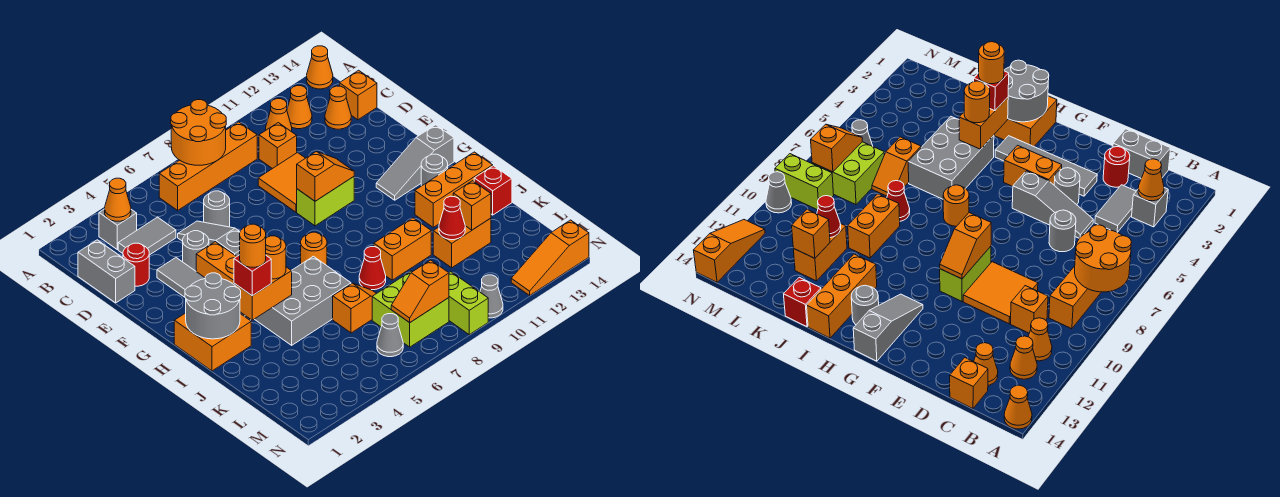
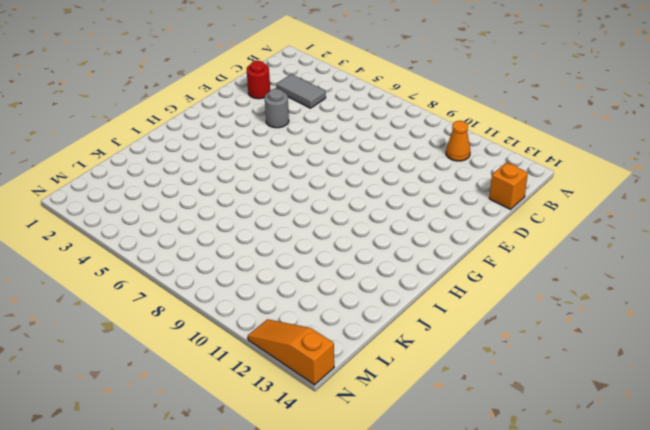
none -> orange 1x1 cone [307,46,333,89]
none -> grey 1x1 brick [99,209,137,250]
none -> orange 1x4 brick [159,122,257,210]
none -> orange 1x1 cone [287,86,312,129]

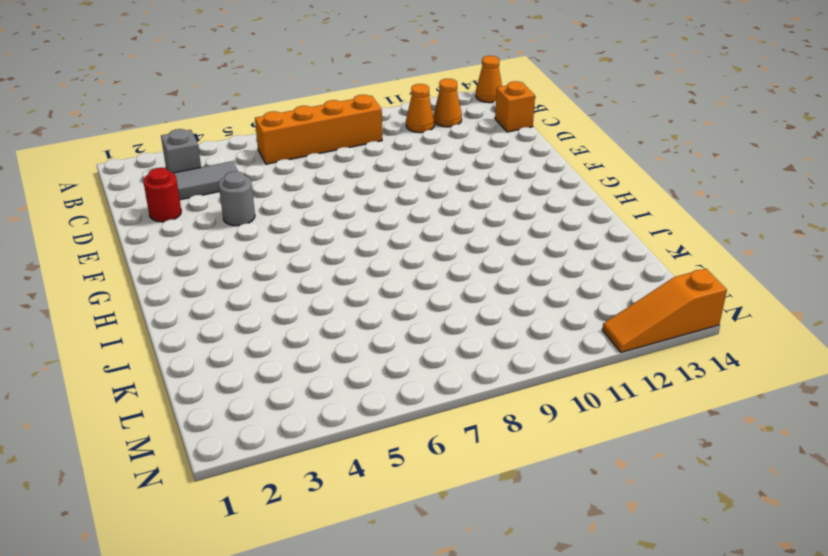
none -> grey 1x2 brick [78,240,135,303]
none -> orange 1x1 brick [259,123,297,169]
none -> orange 1x1 cone [325,86,351,129]
none -> grey 1x3 slope [178,221,240,256]

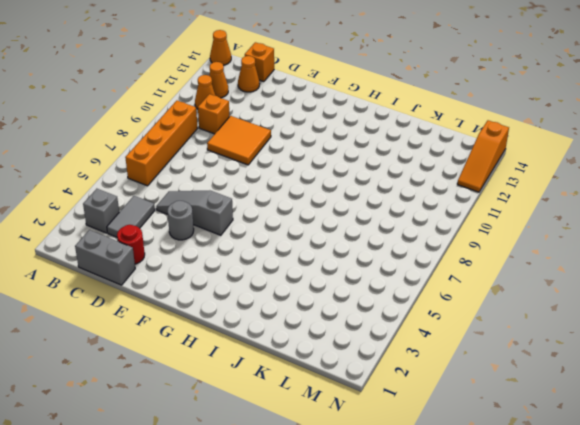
none -> grey 1x1 round brick [204,191,230,227]
none -> grey 1x4 tile [157,258,251,320]
none -> orange 1x2 brick [196,242,237,284]
none -> lime 1x2 brick [297,177,354,226]

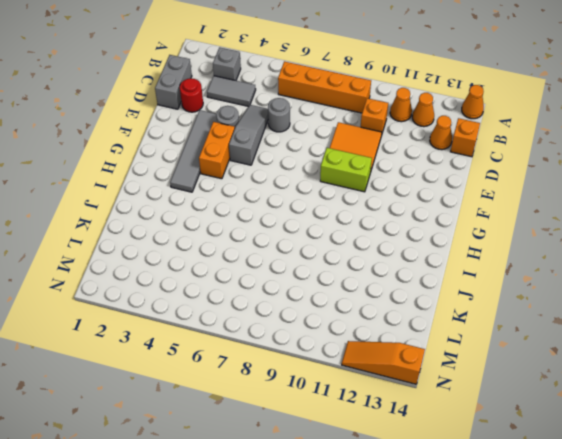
none -> grey 1x3 slope [376,125,454,200]
none -> orange 2x2 brick [174,313,251,371]
none -> orange 1x1 round brick [301,232,327,265]
none -> grey 1x1 round brick [421,154,448,186]

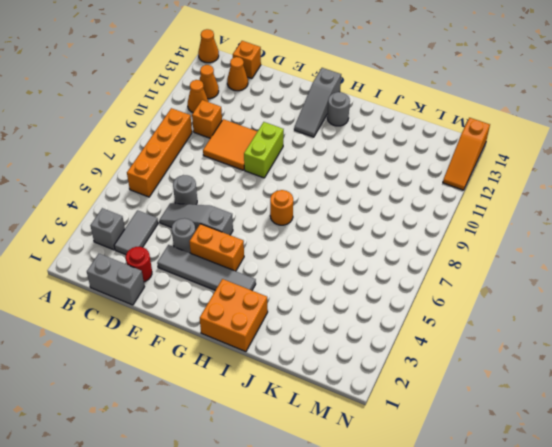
none -> grey 2x3 brick [255,256,351,345]
none -> orange 1x3 brick [415,152,493,227]
none -> red 1x1 cone [359,247,386,290]
none -> orange 1x2 brick [374,218,431,280]

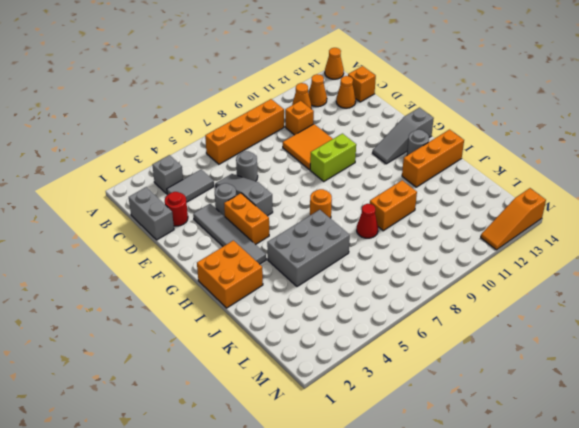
none -> red 1x1 brick [474,166,512,215]
none -> orange 1x2 slope [333,283,377,333]
none -> orange 1x2 brick [433,218,491,268]
none -> lime 2x2 brick [372,271,449,347]

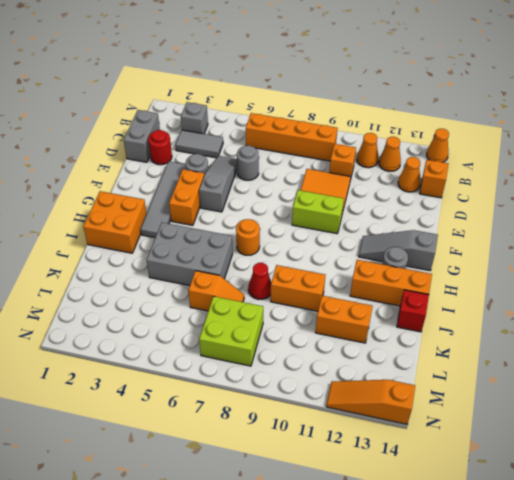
none -> grey 1x1 cone [377,314,403,357]
none -> lime 1x2 brick [449,272,488,335]
none -> grey 1x1 cone [480,275,503,318]
none -> orange 2x2 round brick [171,100,226,165]

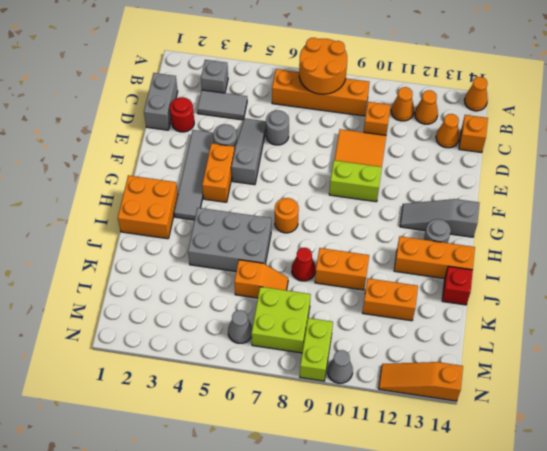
none -> orange 1x1 cone [105,178,131,221]
none -> orange 1x2 slope [297,152,354,201]
none -> grey 2x2 round brick [185,273,241,339]
none -> orange 1x2 brick [234,267,292,320]

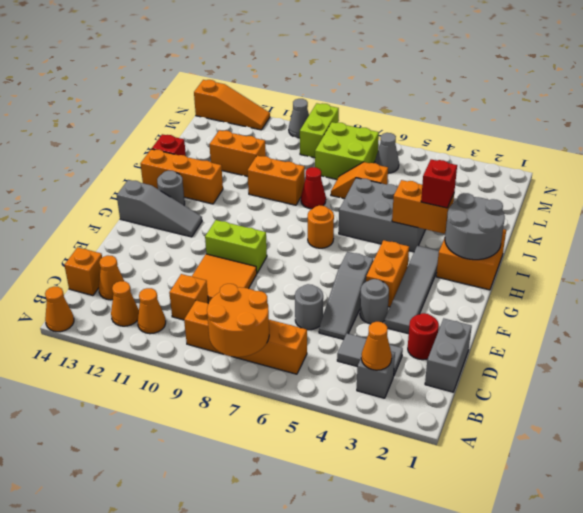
none -> orange 1x2 slope [297,152,354,201]
none -> red 1x1 cone [439,196,465,240]
none -> orange 1x1 brick [453,181,491,230]
none -> orange 1x2 slope [391,260,449,323]

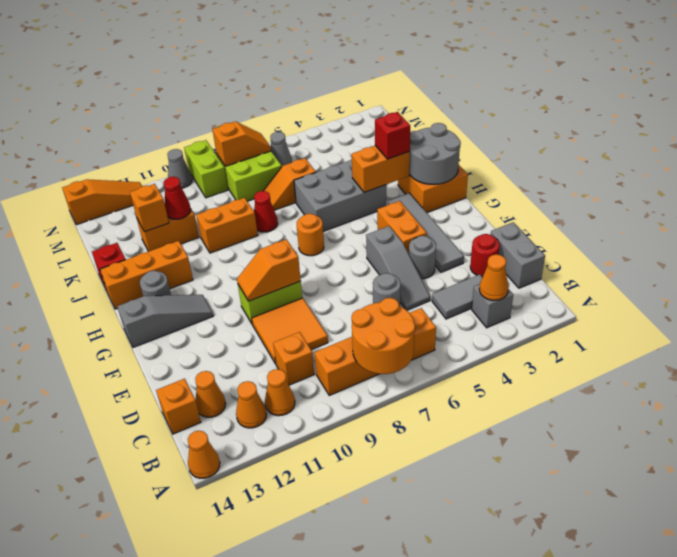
none -> orange 1x1 round brick [266,236,286,279]
none -> orange 1x1 round brick [240,224,266,267]

